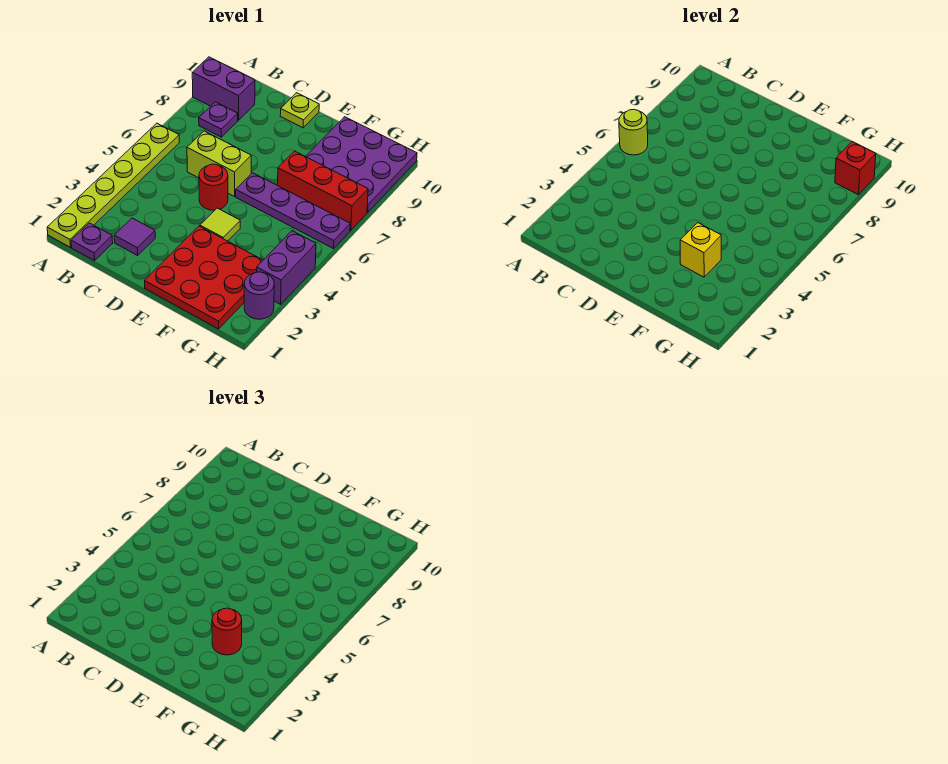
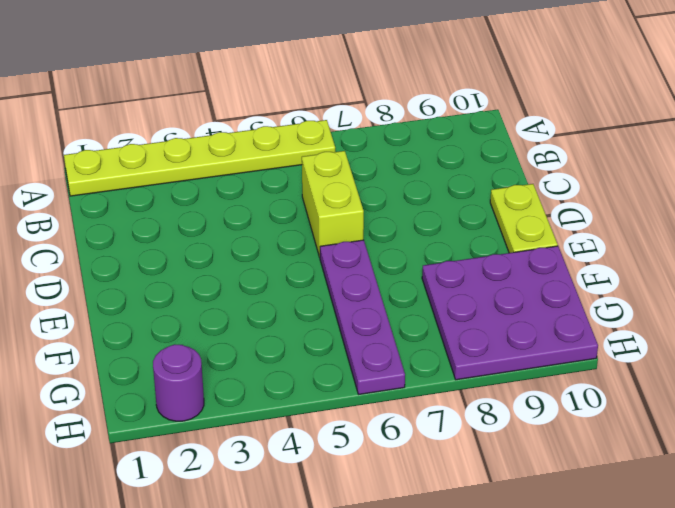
lime 1x2 plate [490,184,558,253] -> lime 1x1 plate [280,93,319,128]
none -> purple 1x2 brick [192,57,255,120]
none -> purple 1x1 plate [71,223,113,261]
none -> purple 1x1 plate [199,102,238,137]

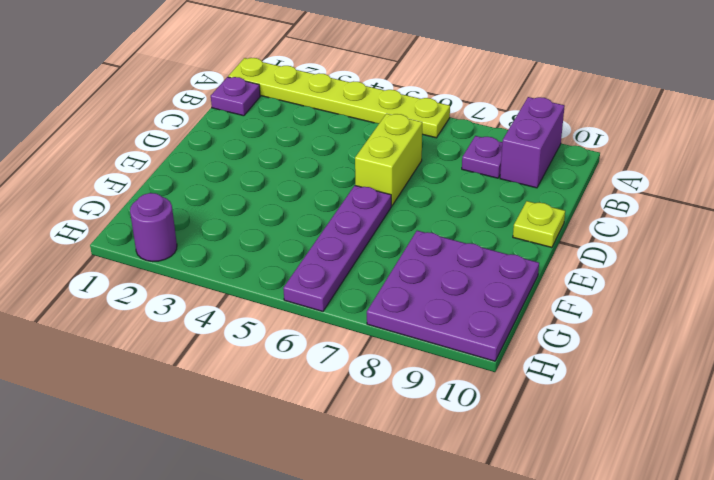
none -> purple 1x1 tile [114,218,155,255]
none -> red 1x1 round brick [199,164,228,210]
none -> red 3x3 plate [145,226,263,329]

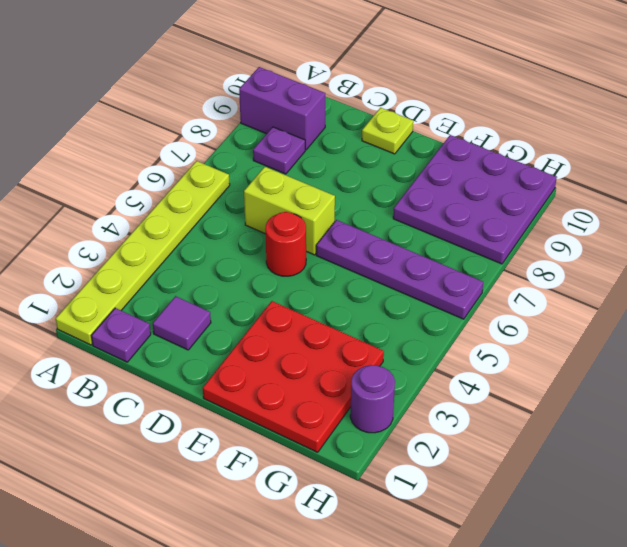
none -> lime 1x1 tile [200,208,240,241]
none -> red 1x3 brick [278,151,368,230]
none -> purple 1x2 brick [257,231,316,304]

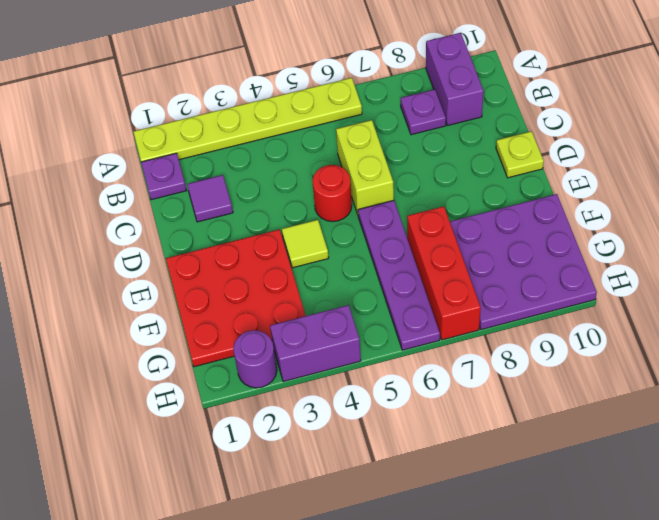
none -> lime 1x1 round brick [619,110,648,155]
none -> yellow 1x1 brick [680,223,721,277]
none -> red 1x1 brick [835,142,876,195]

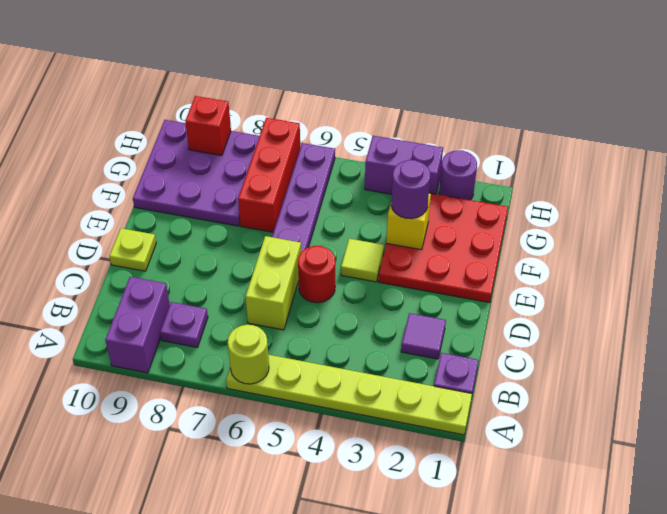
purple 1x1 round brick [391,160,430,219] -> red 1x1 round brick [212,608,242,655]

